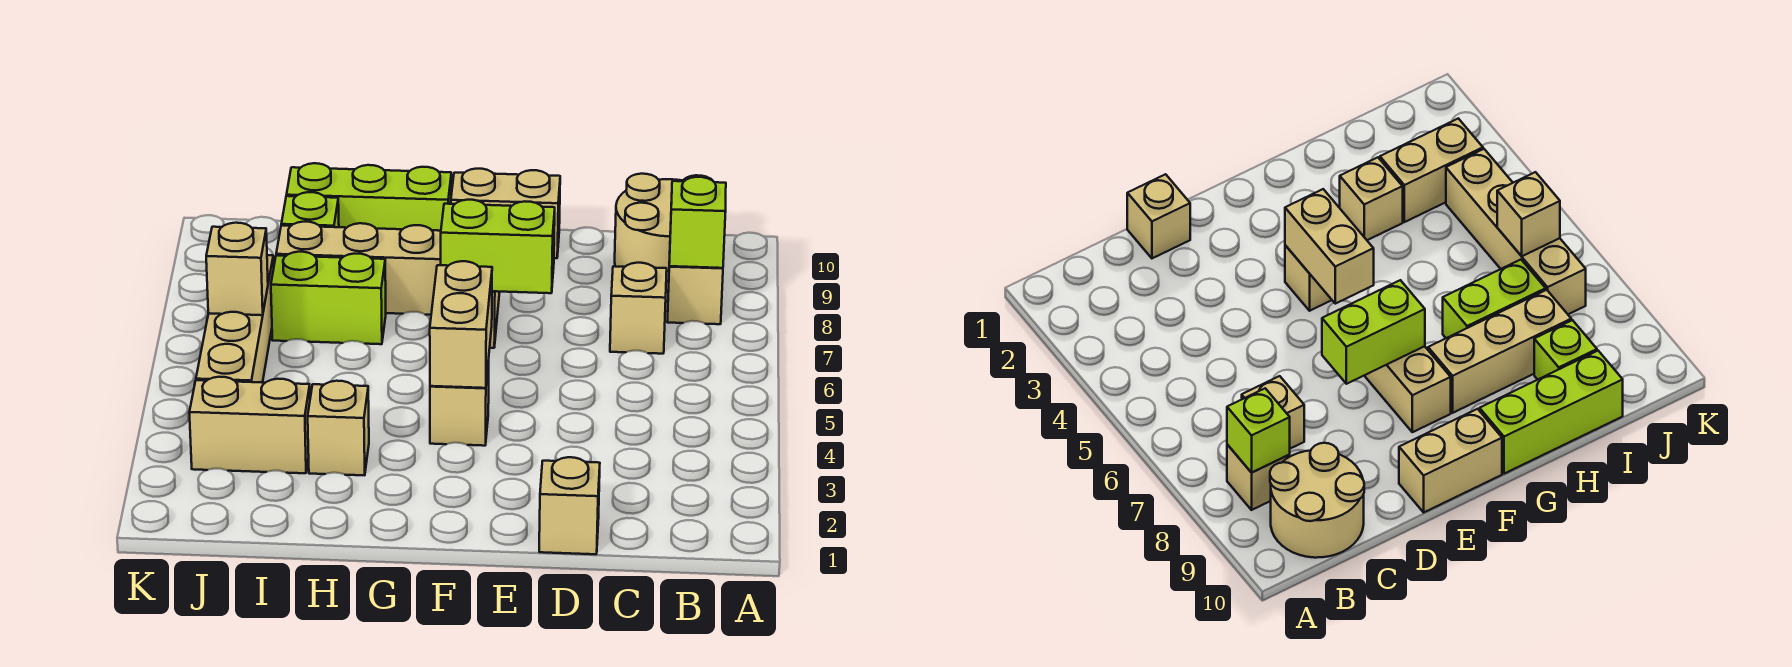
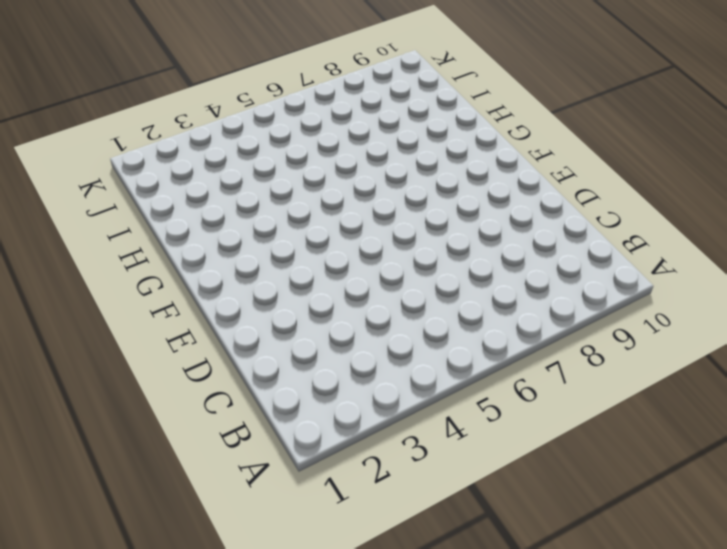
none -> tan 1x1 brick [667,261,723,324]
none -> tan 2x2 round brick [615,174,714,292]
none -> tan 1x1 brick [610,263,667,354]

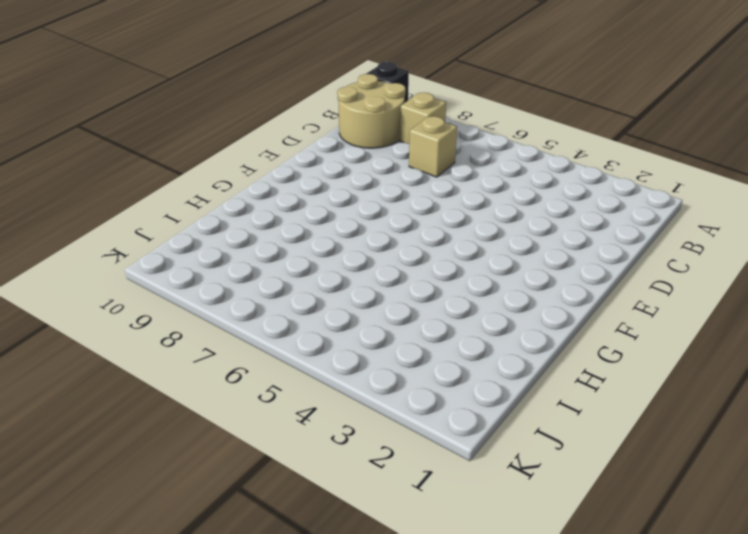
black 1x1 brick [366,62,409,102] -> none
none -> tan 1x1 brick [539,457,600,554]
none -> tan 1x2 brick [451,169,560,258]
none -> tan 1x1 brick [430,361,489,446]

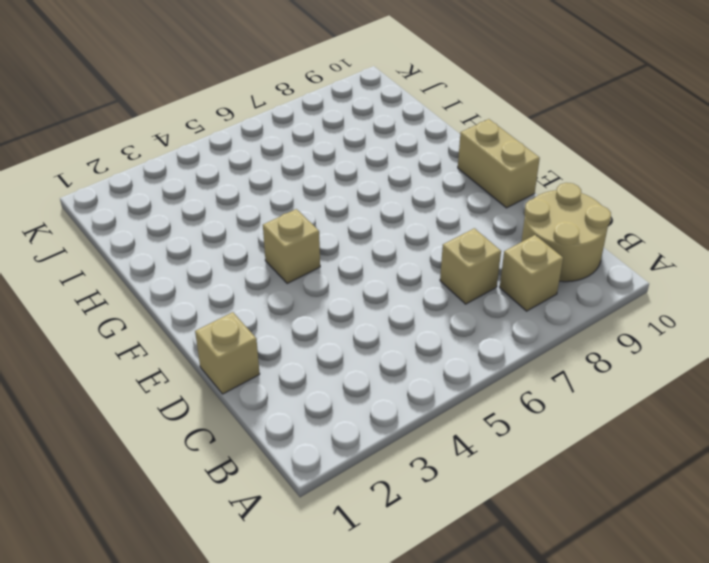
none -> tan 1x2 brick [1364,346,1451,432]
none -> tan 1x3 brick [276,222,441,315]
none -> lime 1x3 brick [286,163,451,231]

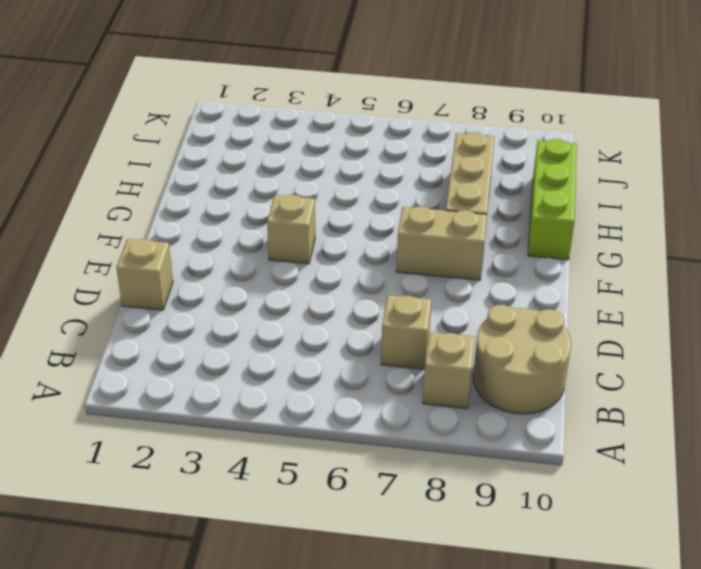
none -> tan 1x2 brick [451,169,560,258]
none -> tan 1x1 brick [308,381,369,475]
none -> lime 1x2 brick [271,252,386,344]

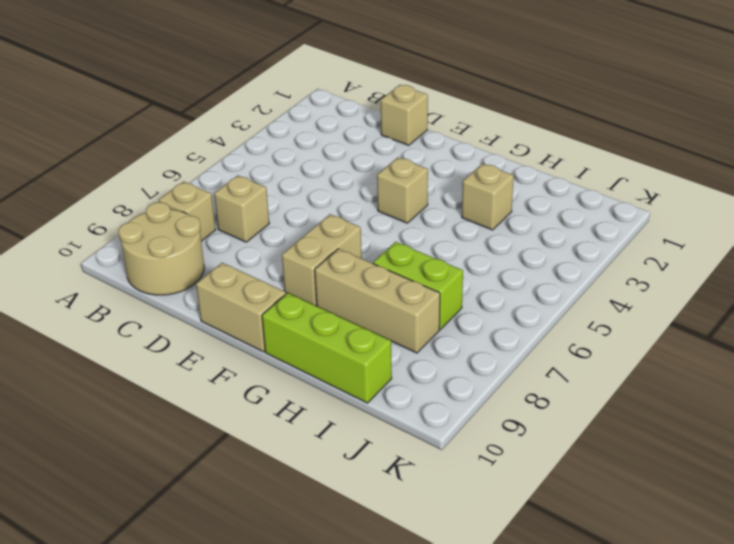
none -> tan 1x2 brick [189,377,310,473]
none -> lime 1x1 brick [281,192,339,227]
none -> tan 1x4 brick [196,255,274,383]

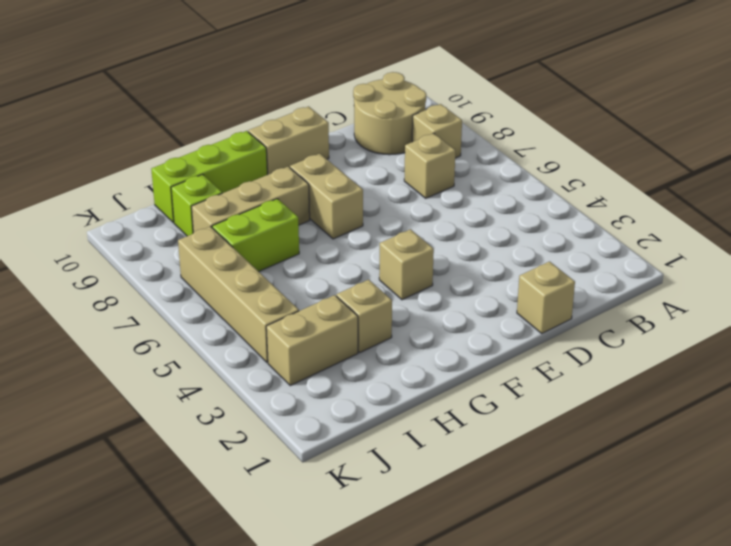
none -> lime 1x1 brick [669,177,726,268]
none -> lime 1x2 brick [441,200,555,293]
none -> tan 1x2 brick [430,261,492,388]

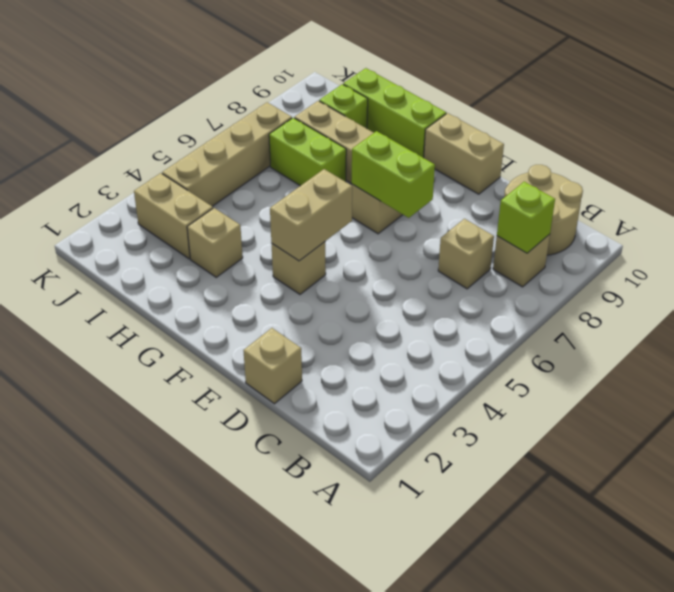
none -> tan 1x1 brick [206,223,268,315]

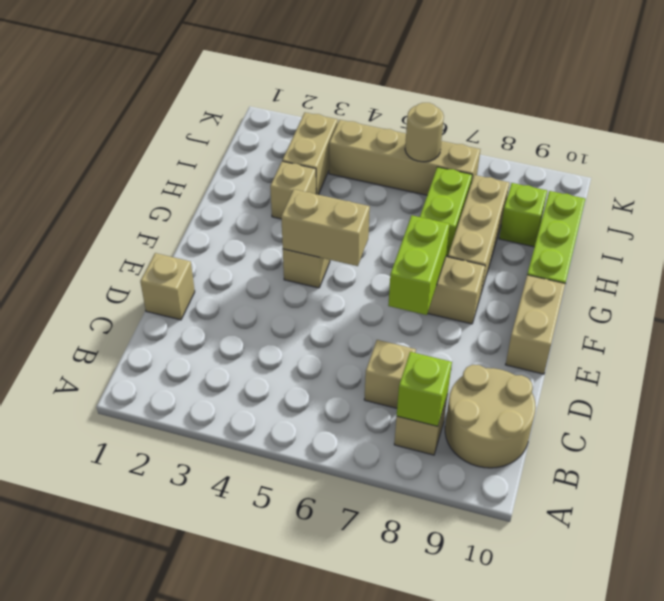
tan 1x1 round brick [405,103,444,162] -> tan 1x1 brick [206,223,268,315]

